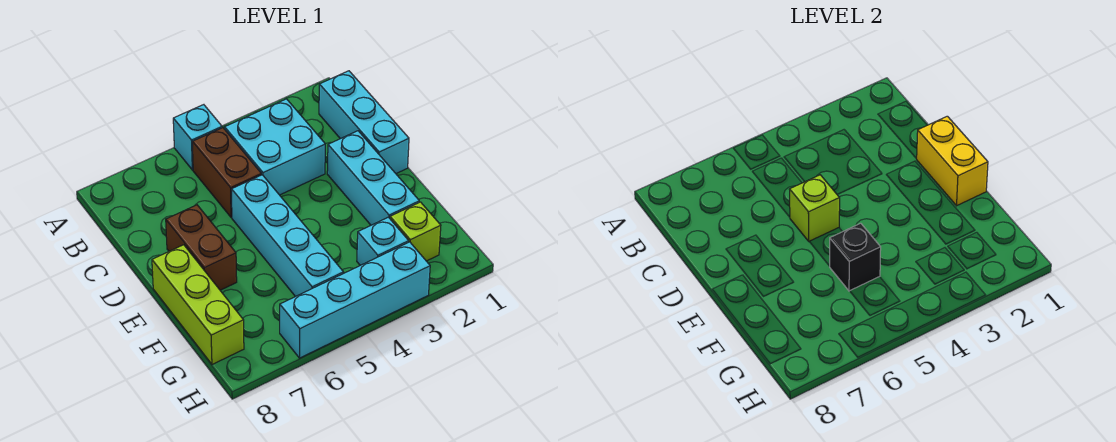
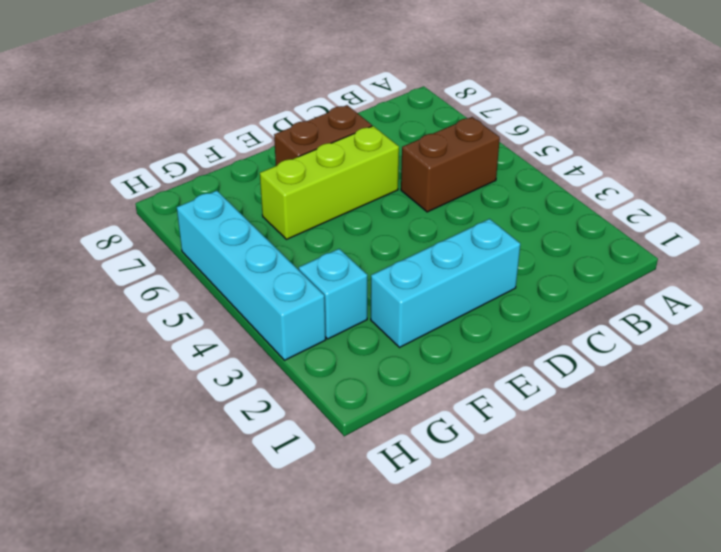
lime 1x3 brick [260,126,399,239] -> lime 1x3 brick moved to [152,245,244,364]
none -> cyan 1x1 brick [173,105,222,170]
none -> cyan 1x3 brick [319,71,409,174]
none -> cyan 2x2 brick [225,99,325,195]

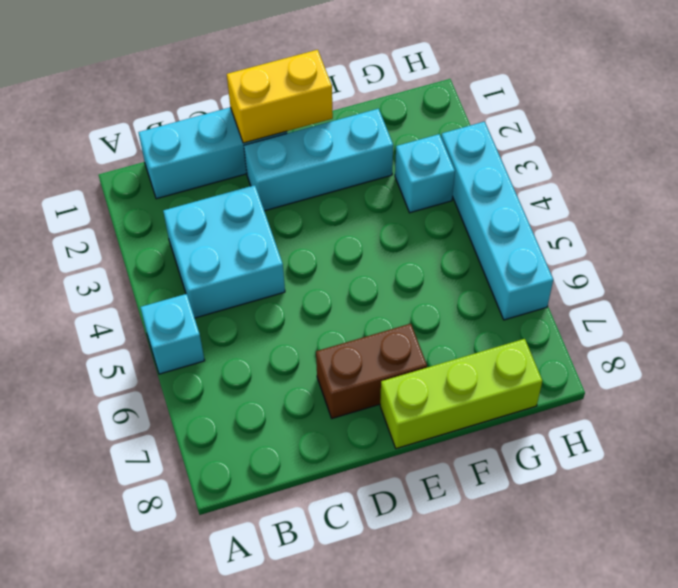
none -> brown 1x2 brick [192,128,261,217]
none -> cyan 1x4 brick [231,175,344,297]
none -> lime 1x1 brick [390,202,441,261]

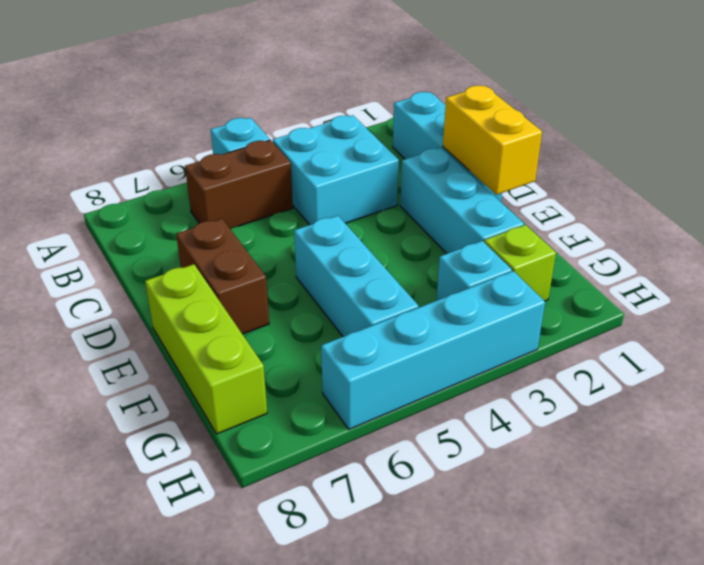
brown 1x2 brick [185,140,293,229] -> brown 1x2 brick turned to [192,128,261,217]
cyan 1x3 brick [294,216,418,337] -> cyan 1x4 brick [231,175,344,297]
none -> lime 1x1 brick [789,175,840,241]
none -> black 1x1 brick [830,223,881,291]

